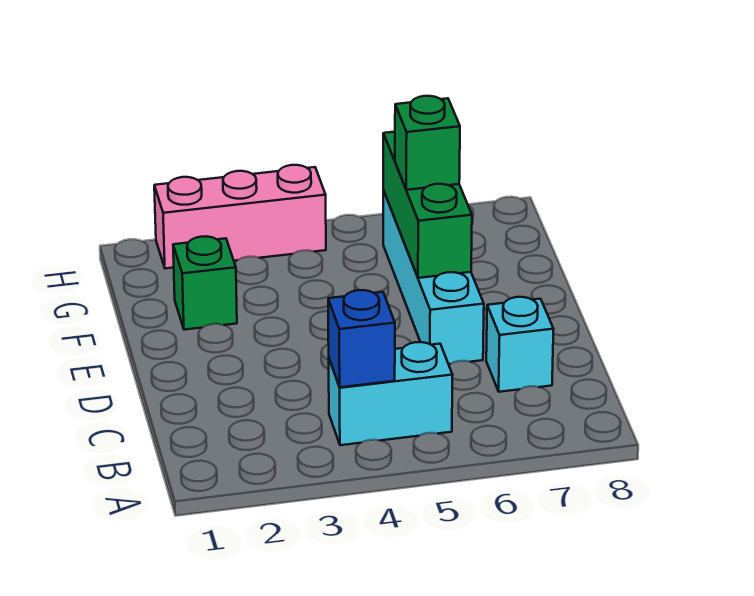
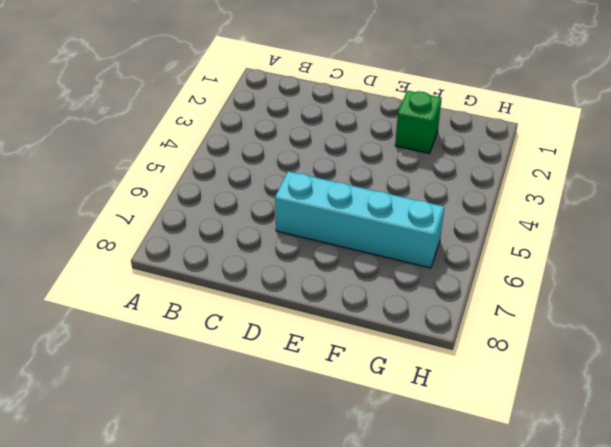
none -> cyan 1x2 brick [329,342,453,445]
none -> cyan 1x1 brick [486,297,554,392]

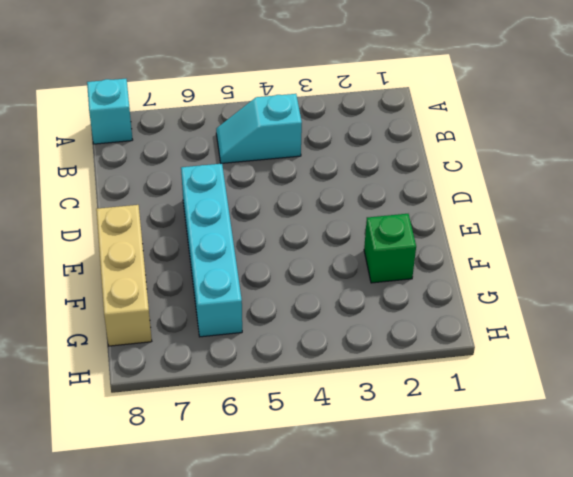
cyan 1x1 brick [87,79,133,144] -> cyan 1x1 brick moved to [486,297,554,392]
cyan 1x2 slope [216,94,302,163] -> cyan 1x2 brick [329,342,453,445]
tan 1x3 brick [96,205,152,346] -> none
none -> pink 1x3 brick [154,165,326,268]
none -> blue 1x1 brick [328,290,395,387]

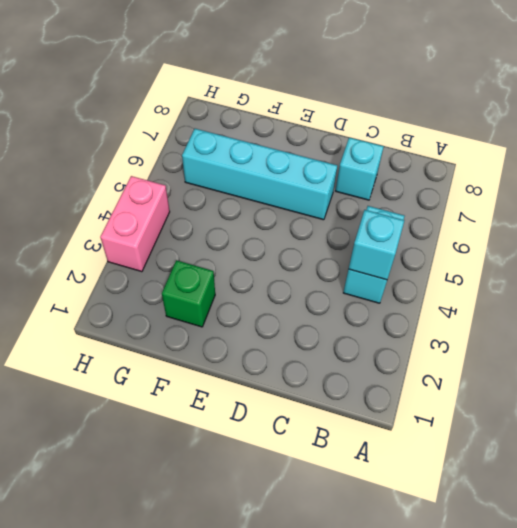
cyan 1x1 brick [349,210,404,280] -> blue 1x1 brick [328,290,395,387]
pink 1x2 brick [100,176,170,272] -> pink 1x3 brick [154,165,326,268]
none -> green 1x3 brick [383,132,472,278]
none -> green 1x1 brick [395,96,460,190]

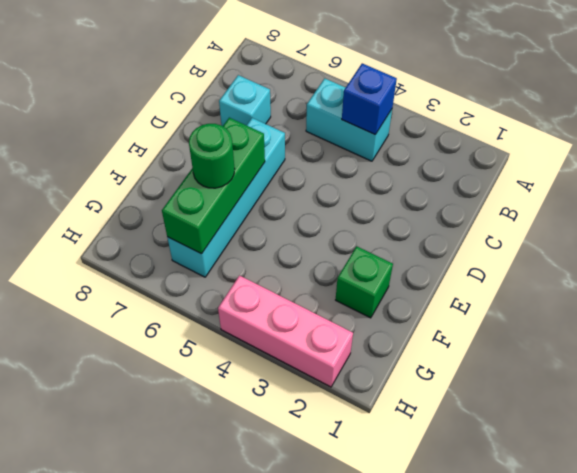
green 1x1 round brick [189,124,235,188] -> green 1x1 brick [395,96,460,190]

